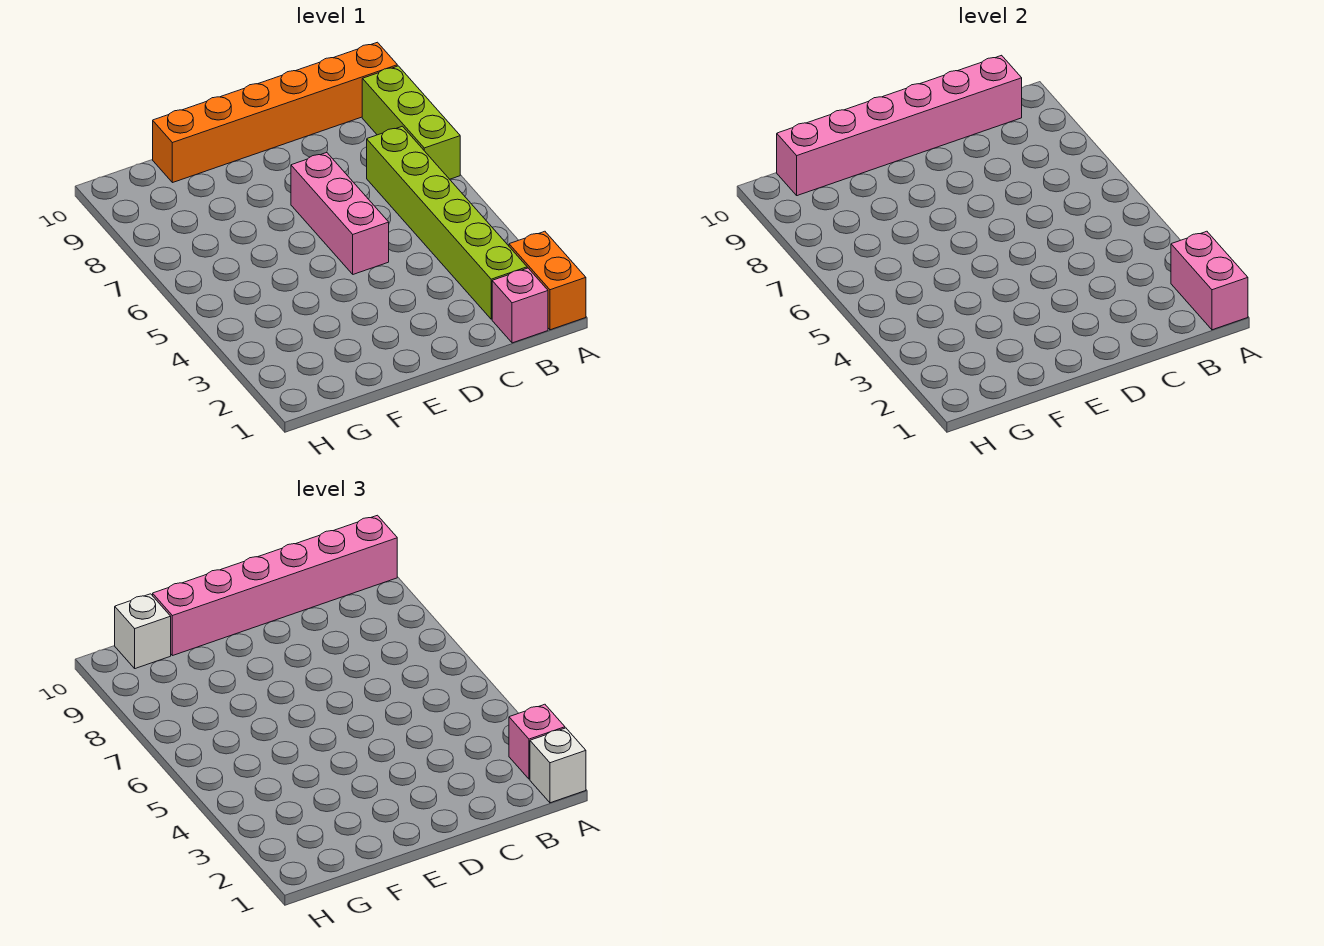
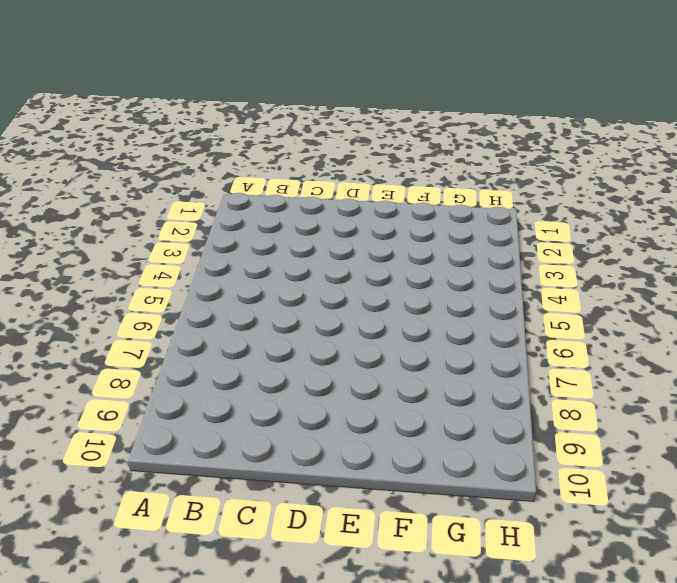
none -> orange 1x2 brick [509,231,586,330]
none -> lime 1x3 brick [362,66,460,179]
none -> orange 1x6 brick [153,42,397,183]

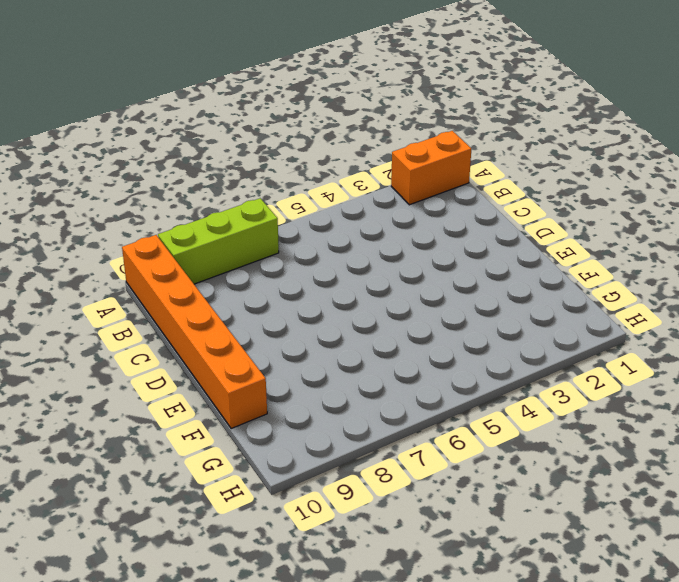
none -> pink 1x1 brick [492,268,548,343]
none -> lime 1x6 brick [367,126,527,319]
none -> pink 1x3 brick [291,153,389,274]

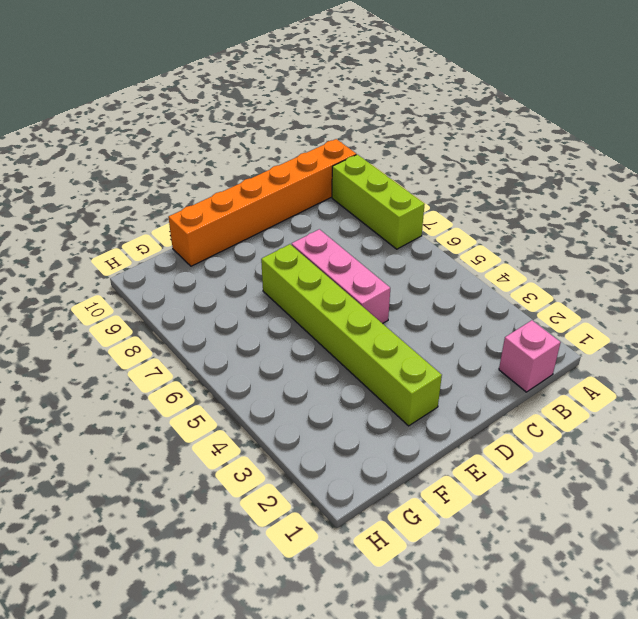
lime 1x6 brick [261,244,442,426] -> lime 1x6 brick moved to [367,126,527,319]
none -> orange 1x2 brick [509,231,586,330]
none -> pink 1x2 brick [1171,231,1248,330]
none -> pink 1x6 brick [777,55,1022,196]

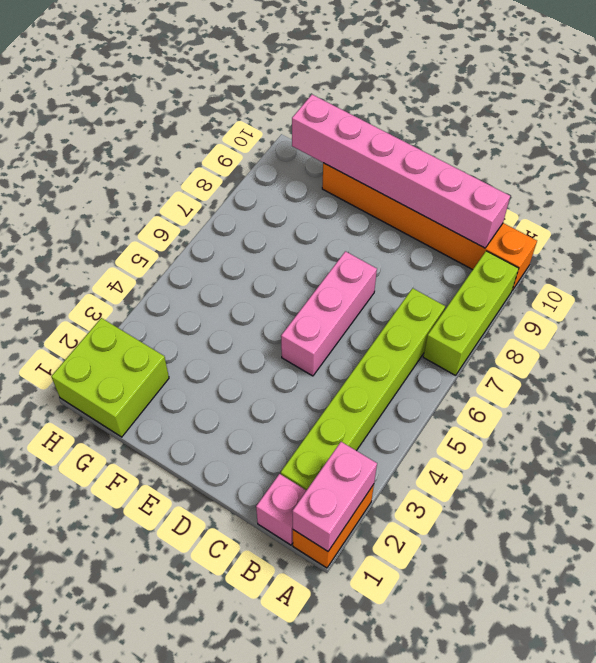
lime 2x2 brick [51,318,169,437] -> none
none -> white 1x1 brick [530,728,586,803]
none -> pink 1x1 brick [509,704,565,779]
none -> pink 1x6 brick [153,515,397,656]

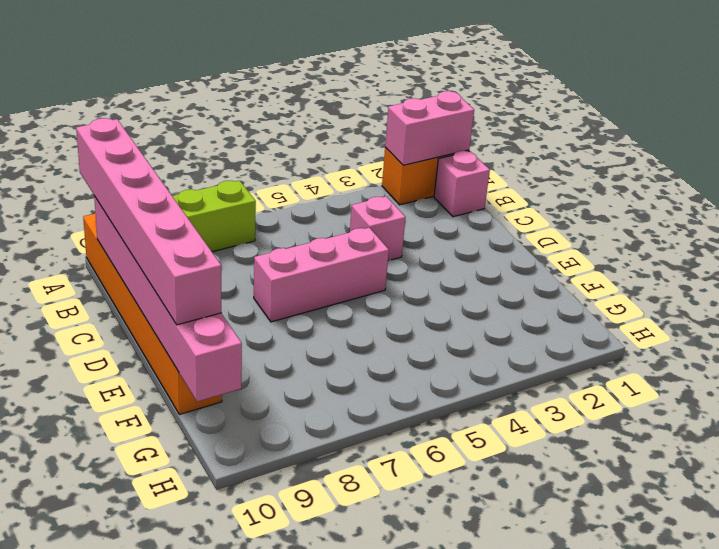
pink 1x1 brick [350,196,406,261] -> pink 1x1 brick moved to [509,704,565,779]
none -> lime 1x6 brick [367,126,527,319]
none -> white 1x1 brick [530,728,586,803]
none -> white 1x1 brick [115,594,171,669]

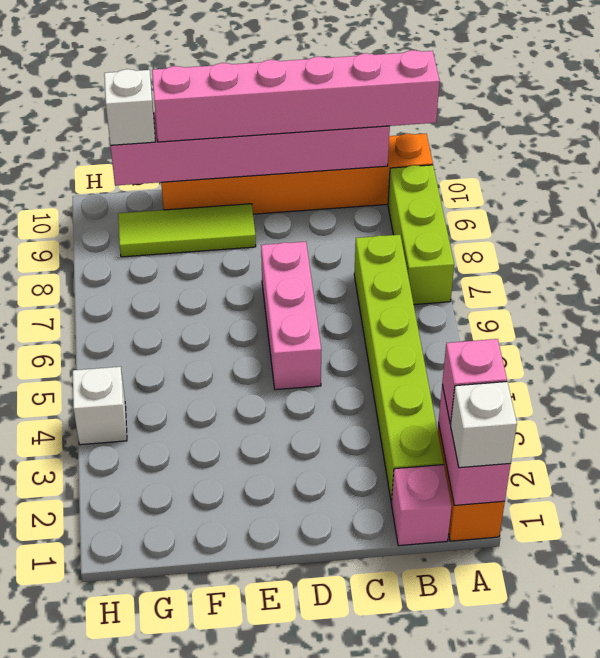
lime 1x3 tile [118,204,256,257] -> none
white 1x1 brick [73,367,127,445] -> none

